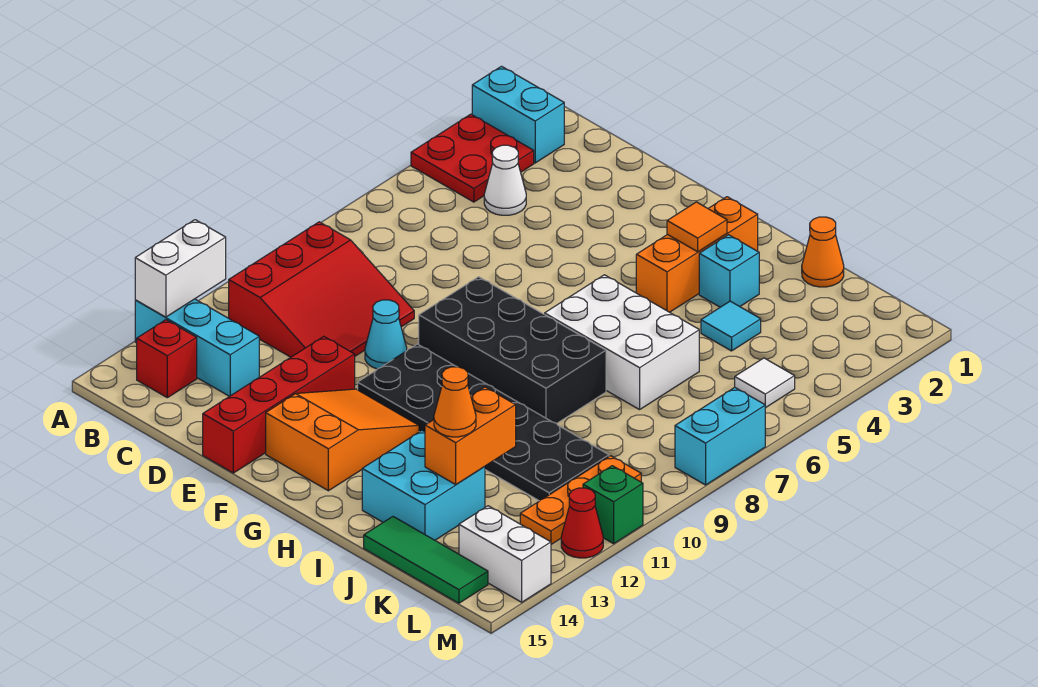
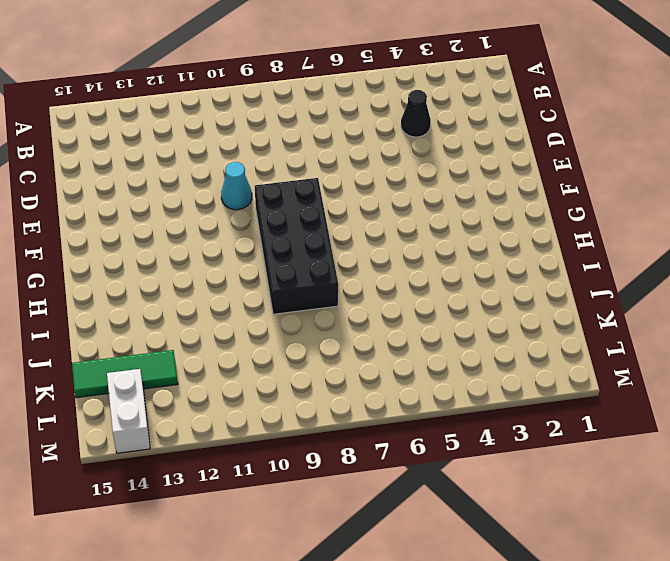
black 1x1 cone [401,90,431,137] -> white 1x1 cone [484,145,526,215]
green 1x3 tile [72,350,178,398] -> green 1x3 tile turned to [364,517,488,603]
none -> cyan 1x2 brick [472,66,564,163]
none -> red 2x2 plate [411,114,534,202]
none -> cyan 1x3 brick [135,299,259,396]

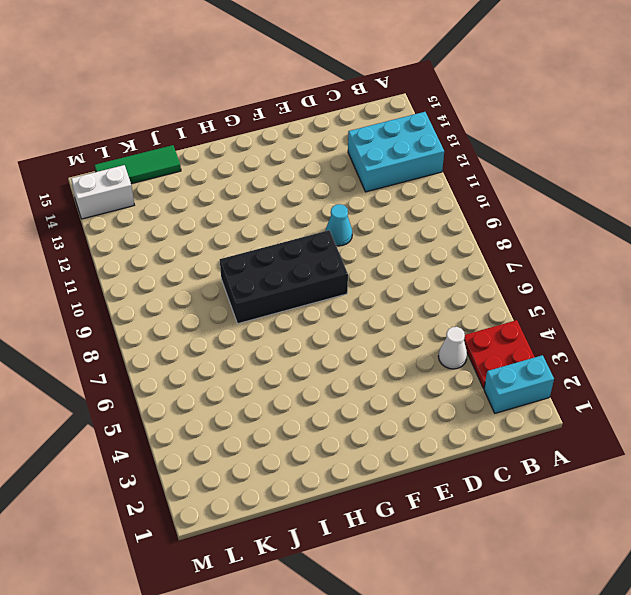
cyan 2x3 brick [348,112,444,192] -> cyan 1x3 brick [135,299,259,396]
none -> red 3x3 slope [229,222,414,357]
none -> red 1x1 brick [137,320,197,398]
none -> red 1x4 brick [203,336,355,473]

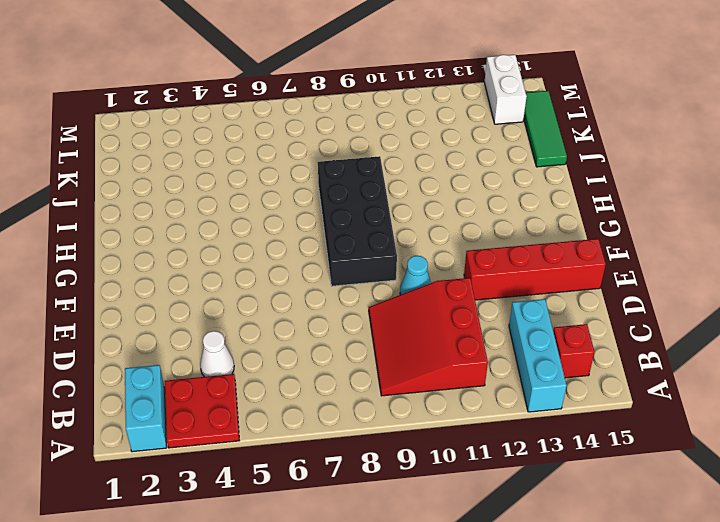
red 3x3 slope [369,278,488,396] -> red 3x3 slope turned to [229,222,414,357]
none -> black 2x6 plate [358,344,609,501]
none -> orange 2x3 slope [266,389,419,491]
none -> orange 1x3 brick [636,197,758,312]

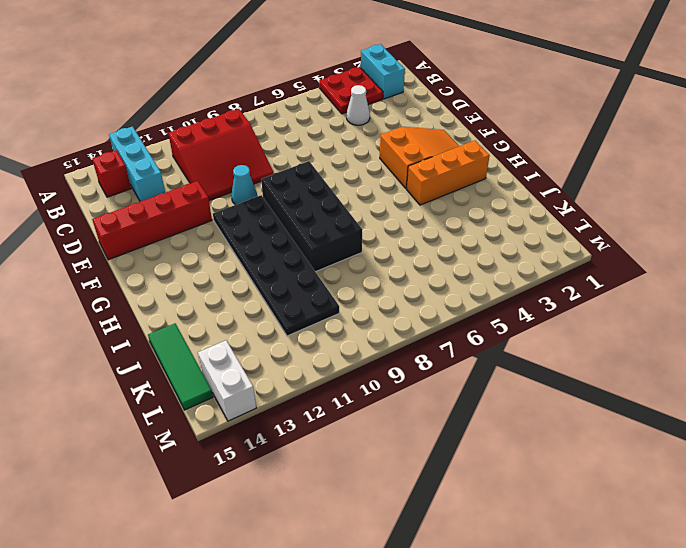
orange 2x3 slope [380,127,459,189] -> orange 2x3 slope moved to [266,389,419,491]
none -> white 2x3 brick [545,275,699,410]
none -> cyan 1x1 brick [699,235,759,307]
none -> cyan 2x2 brick [362,431,485,540]

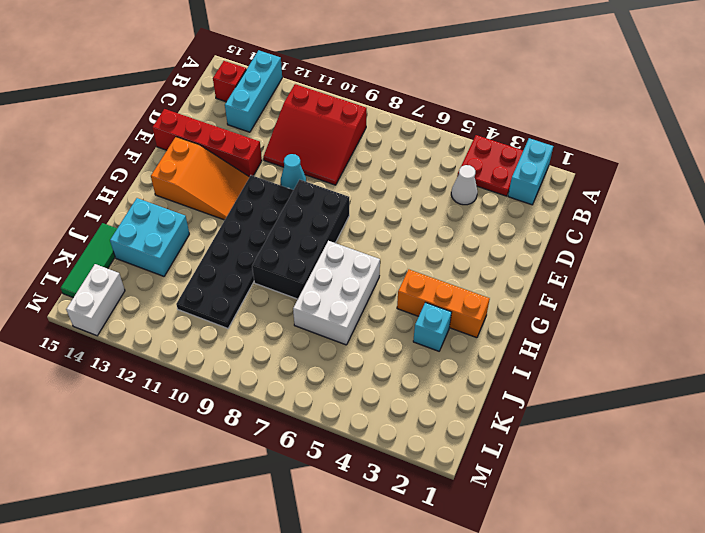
none -> orange 1x1 cone [802,217,844,287]
none -> cyan 1x1 tile [701,301,761,351]
none -> white 1x1 tile [735,358,795,408]

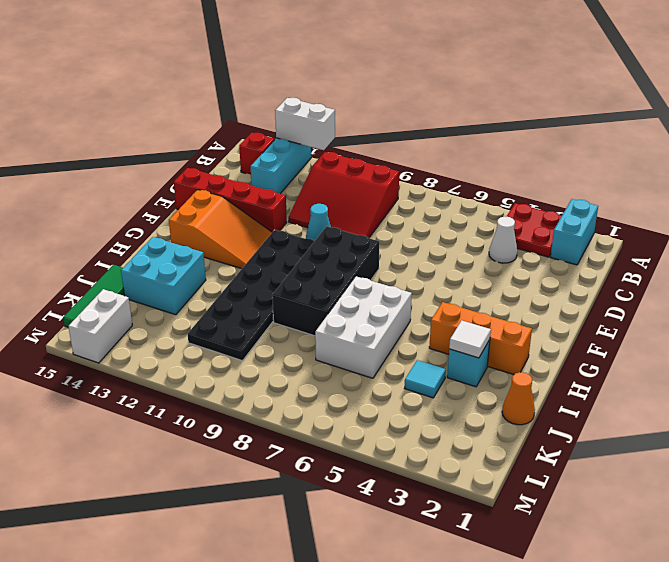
white 1x1 tile [449,320,491,358] -> white 1x1 tile moved to [735,358,795,408]
none -> orange 1x3 plate [520,456,641,544]
none -> cyan 1x2 brick [675,388,765,485]
none -> green 1x1 brick [583,466,643,544]

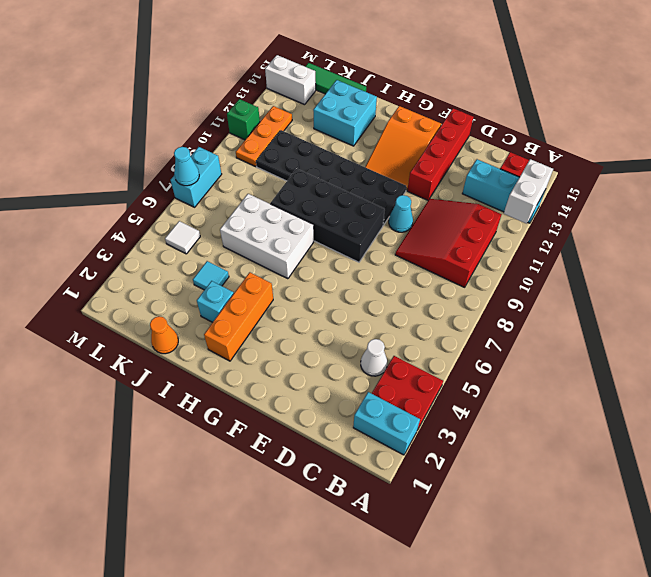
cyan 1x1 cone [174,147,199,186] -> none
none -> red 1x1 cone [561,488,603,558]
none -> orange 1x1 tile [667,202,727,252]
none -> orange 1x2 brick [425,387,516,484]

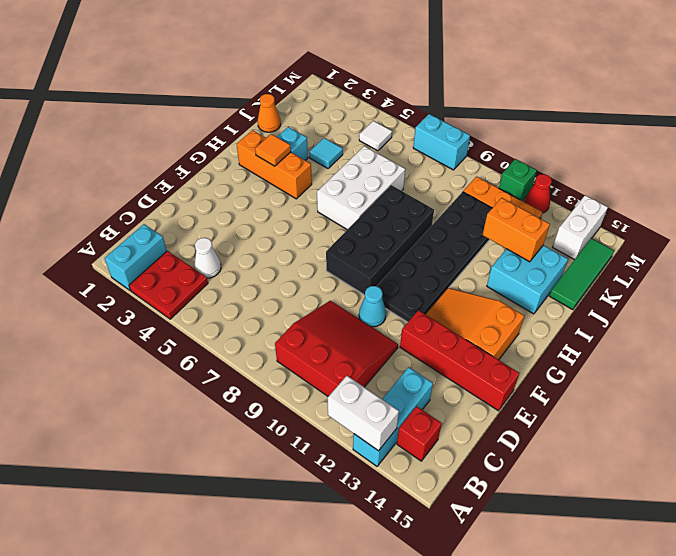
none -> orange 1x1 cone [434,367,476,437]

